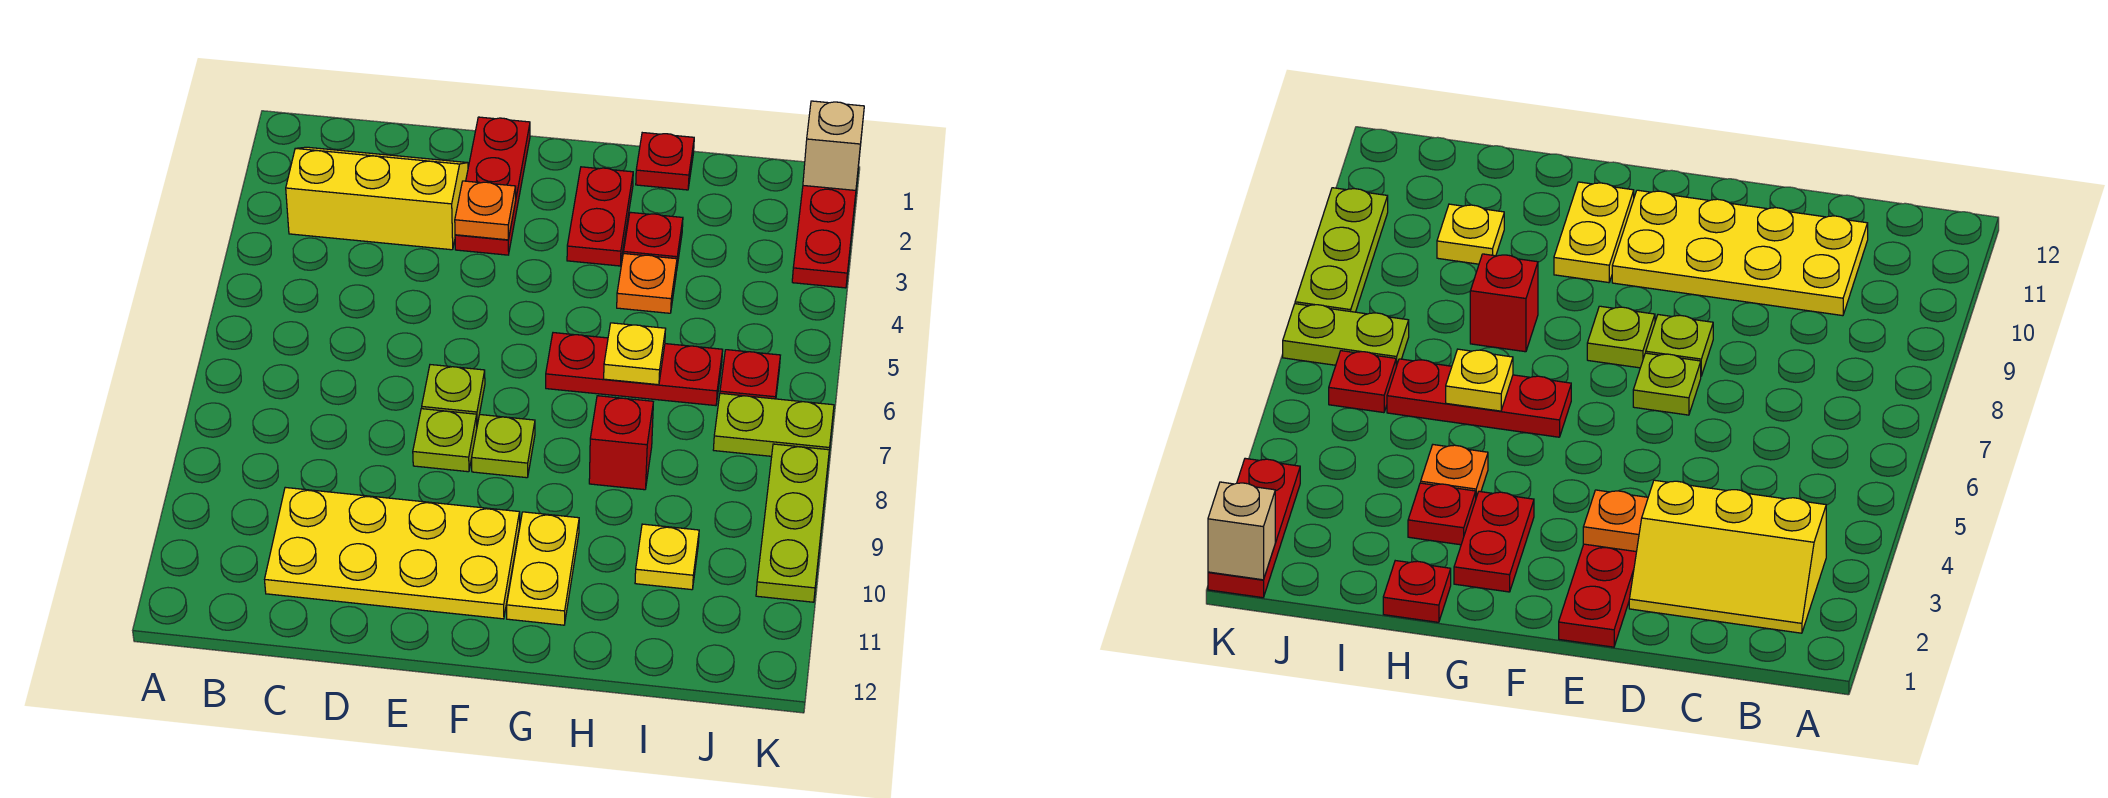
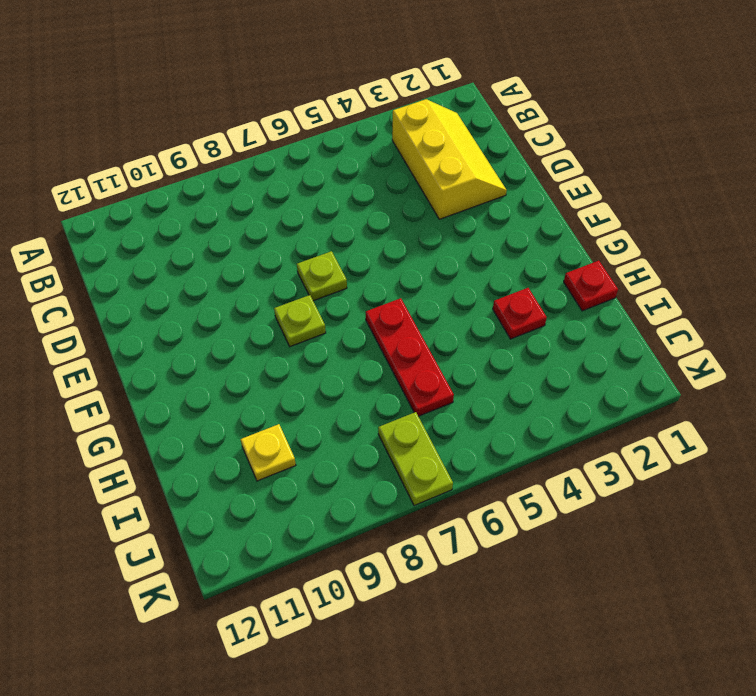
none -> yellow 2x4 plate [265,487,520,619]
none -> red 1x3 plate [455,117,530,255]
none -> lime 1x1 plate [413,409,477,472]

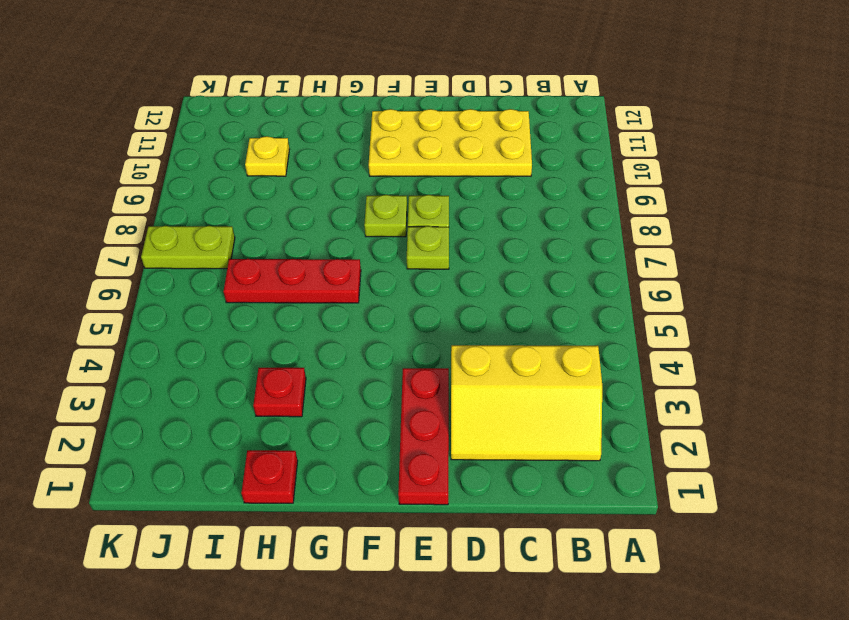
none -> red 1x2 plate [567,167,633,266]
none -> yellow 1x2 plate [507,512,579,625]
none -> orange 1x1 plate [617,254,677,313]

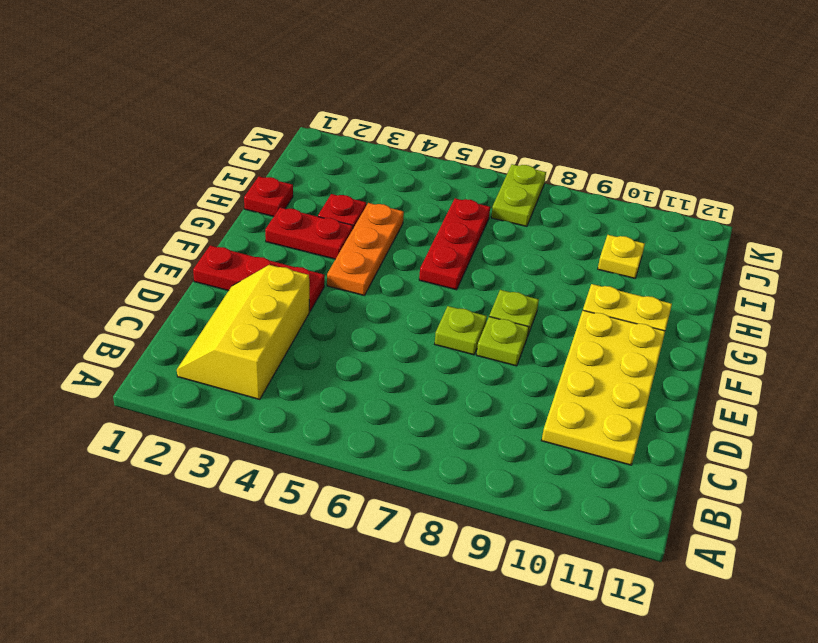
orange 1x3 plate [327,203,404,296] -> orange 1x1 plate [617,254,677,313]
none -> red 1x1 brick [589,396,653,490]
none -> red 1x1 plate [720,350,780,399]
none -> red 1x3 plate [792,166,859,288]

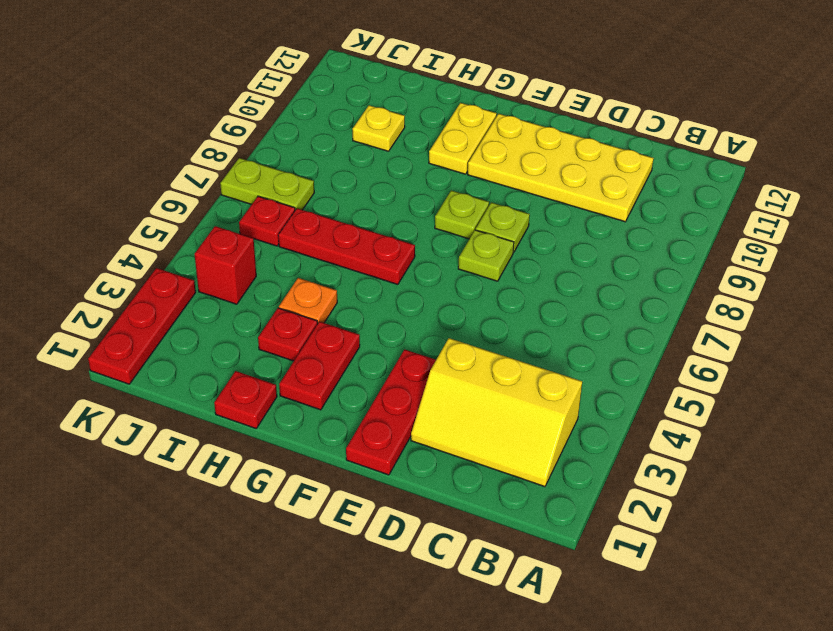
red 1x1 brick [195,226,256,304] -> red 1x1 brick moved to [589,396,653,490]
none -> lime 1x3 plate [756,444,829,602]
none -> orange 1x1 plate [455,181,516,240]
none -> yellow 1x1 plate [604,323,666,385]

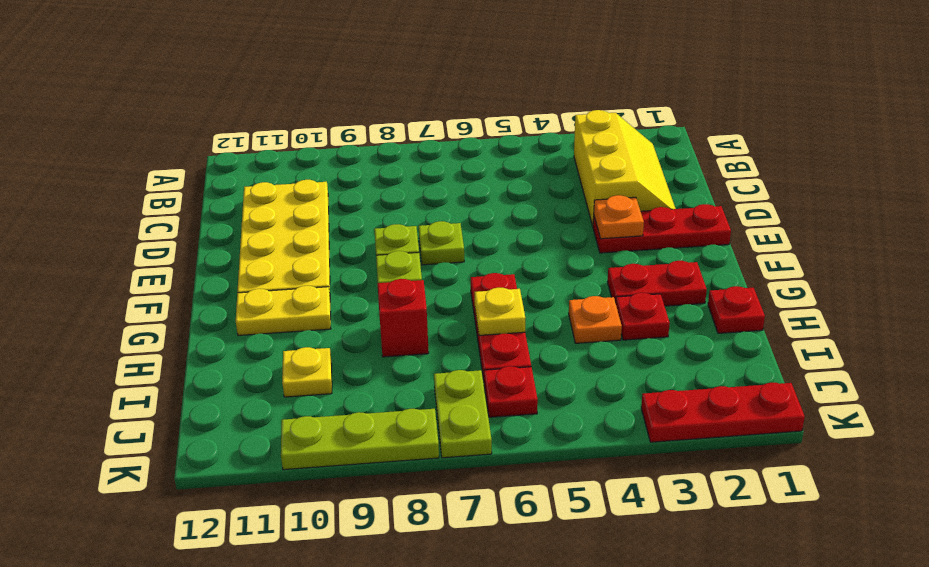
none -> tan 1x1 brick [803,101,864,190]

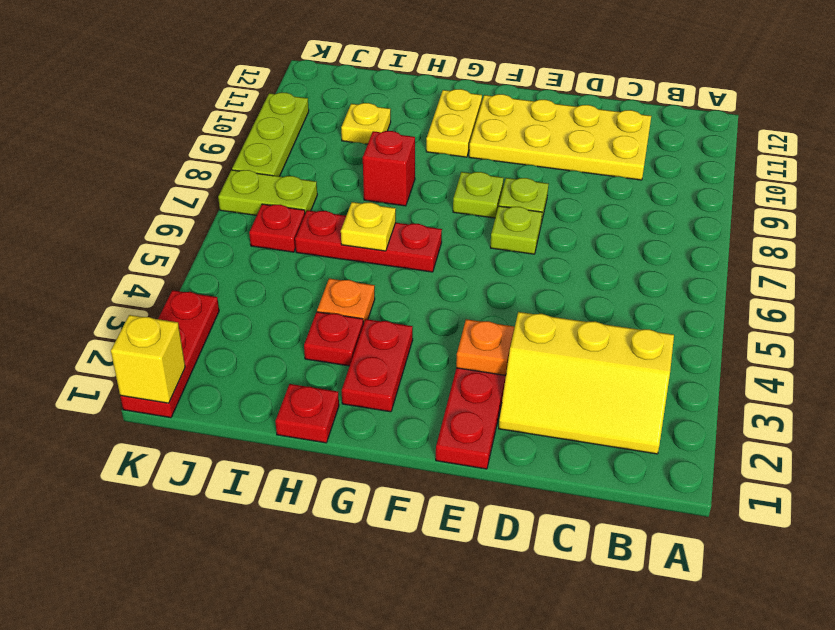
yellow 1x1 brick [111,315,185,403] -> tan 1x1 brick [803,101,864,190]

